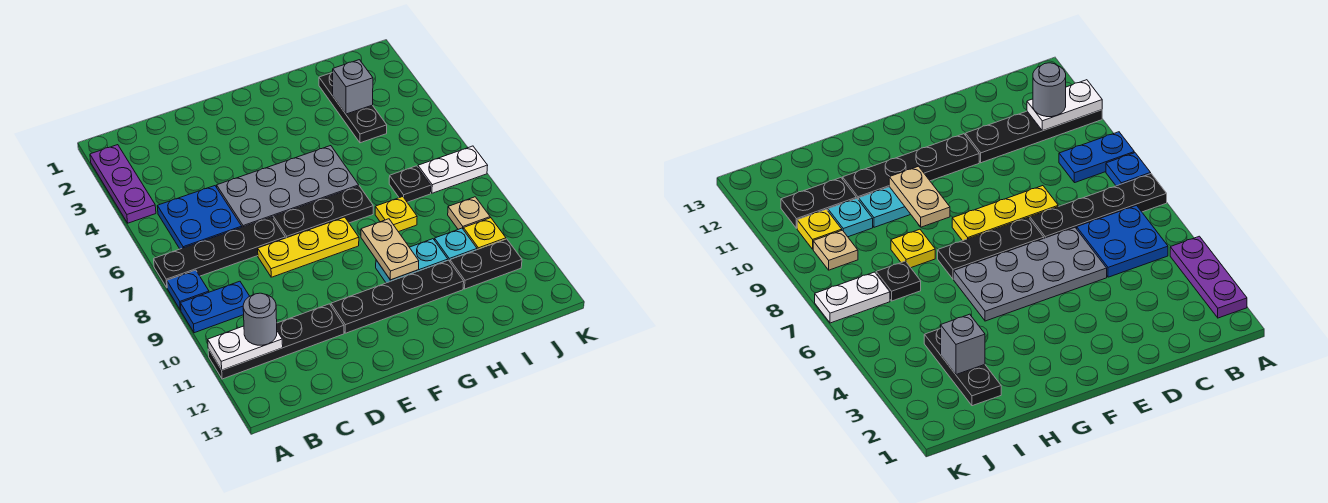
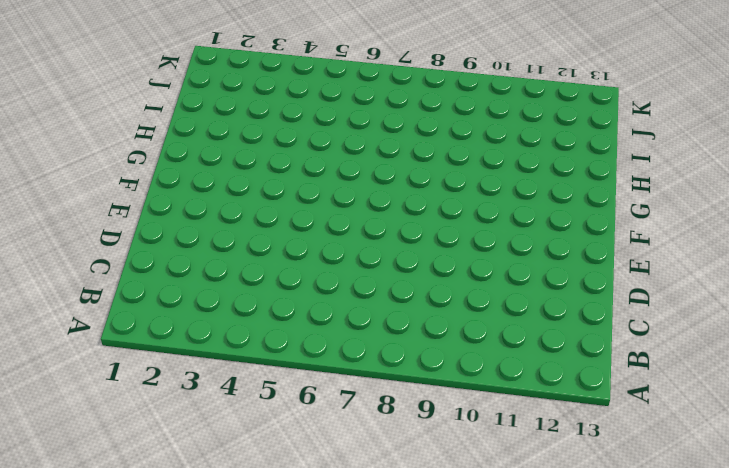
none -> purple 1x3 plate [90,145,156,223]
none -> black 1x4 plate [154,217,285,287]
none -> blue 1x1 plate [167,270,209,310]

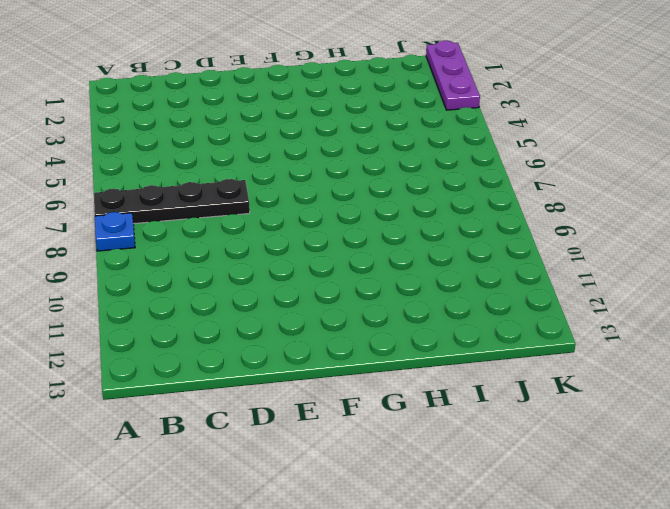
purple 1x3 plate [426,41,480,110] -> purple 1x3 plate moved to [90,145,156,223]
none -> blue 1x2 plate [180,281,250,333]
none -> black 1x4 plate [208,304,344,379]
none -> blue 2x2 plate [157,186,242,249]

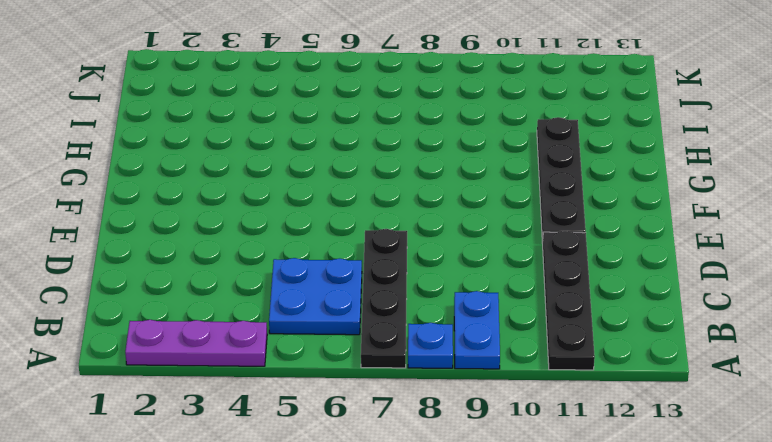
none -> grey 2x4 plate [217,146,359,227]
none -> yellow 1x3 plate [258,217,359,277]
none -> black 1x3 plate [273,186,373,238]

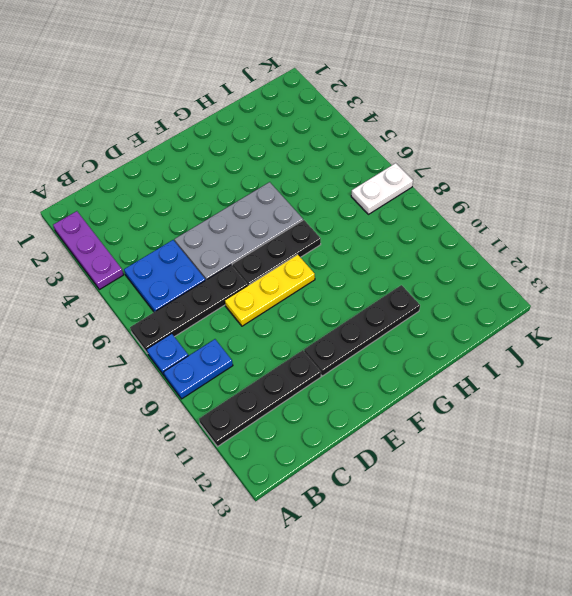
none -> cyan 1x2 plate [376,239,448,283]
none -> yellow 1x1 plate [375,197,417,232]
none -> black 1x3 plate [319,72,387,143]

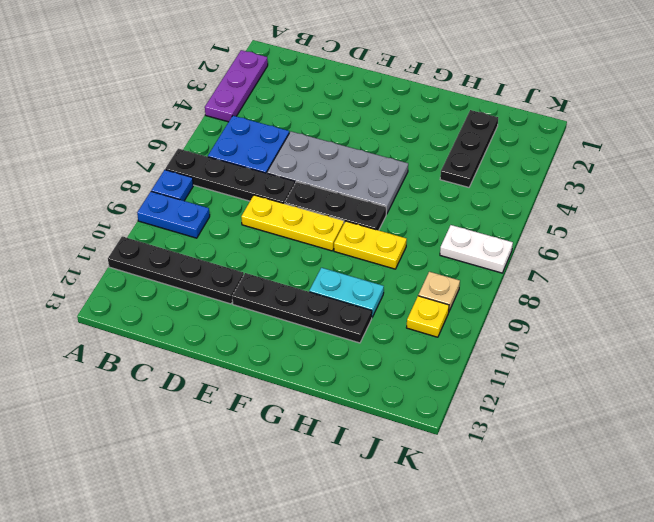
yellow 1x2 plate [334,221,407,269] -> yellow 1x1 plate [375,197,417,232]
none -> black 1x1 plate [389,166,431,202]
none -> cyan 1x1 plate [435,228,477,261]
none -> black 1x2 plate [450,239,522,289]

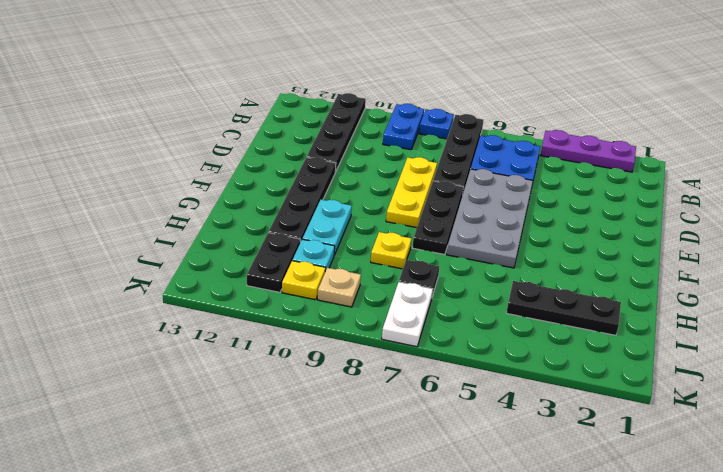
none -> white 1x2 plate [208,326,283,370]
none -> tan 1x2 plate [361,219,419,280]
none -> grey 1x1 brick [333,60,373,114]

